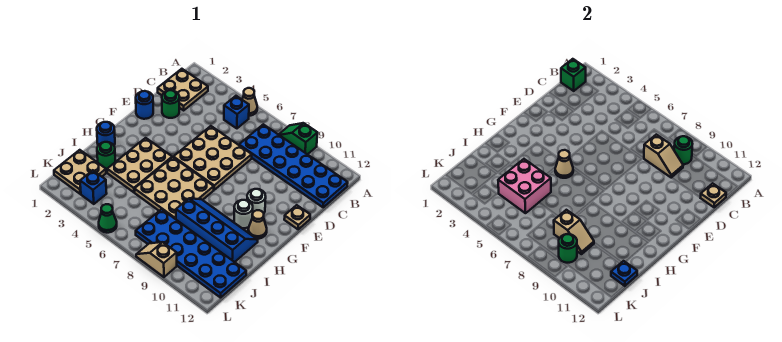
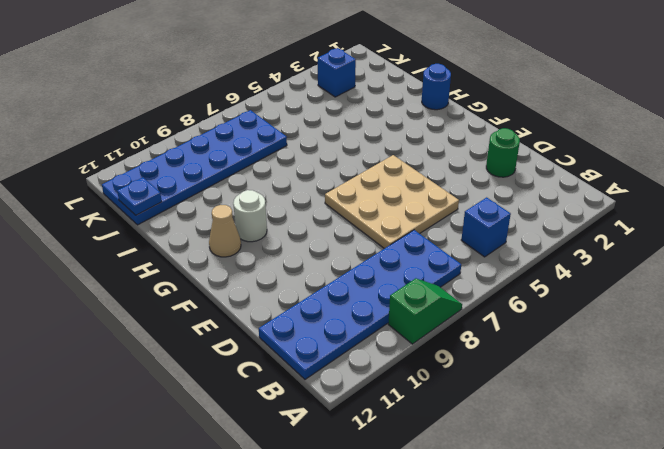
none -> tan 1x1 cone [242,88,257,116]
none -> tan 2x2 plate [158,69,208,110]
none -> blue 1x1 round brick [136,91,153,119]
none -> tan 1x1 plate [284,205,310,229]

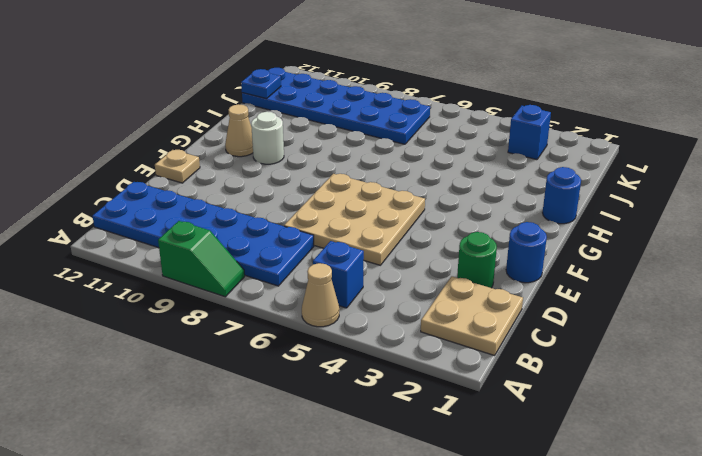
none -> white 1x1 round brick [247,189,266,213]
none -> tan 2x3 plate [107,138,172,192]
none -> tan 3x3 plate [135,157,214,219]
none -> blue 2x4 slope [176,198,258,262]

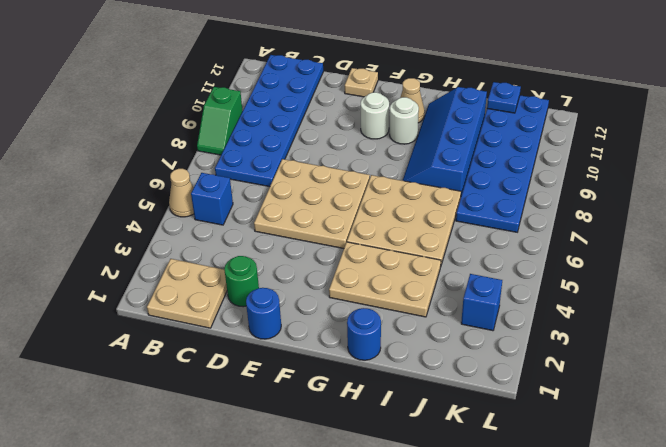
none -> green 1x1 round brick [97,142,115,170]
none -> tan 2x2 plate [54,150,106,194]
none -> green 1x1 cone [99,204,117,233]
none -> tan 1x2 slope [136,242,177,277]

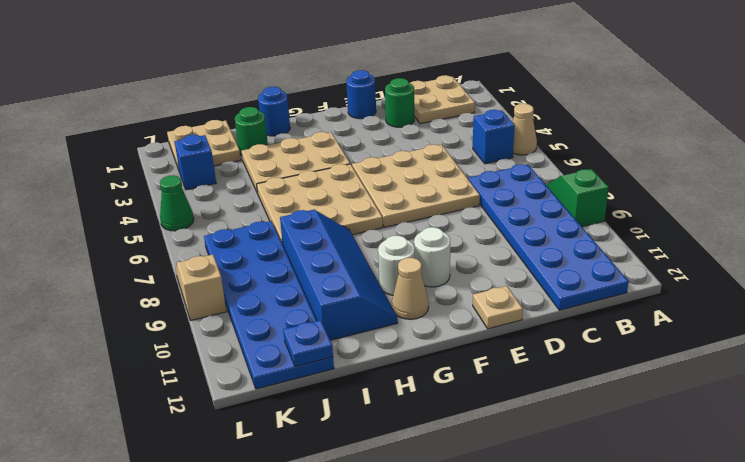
none -> green 1x1 brick [561,59,586,91]
none -> green 1x1 round brick [674,136,692,164]
none -> tan 1x2 slope [644,135,683,178]
none -> tan 1x1 plate [701,183,726,207]

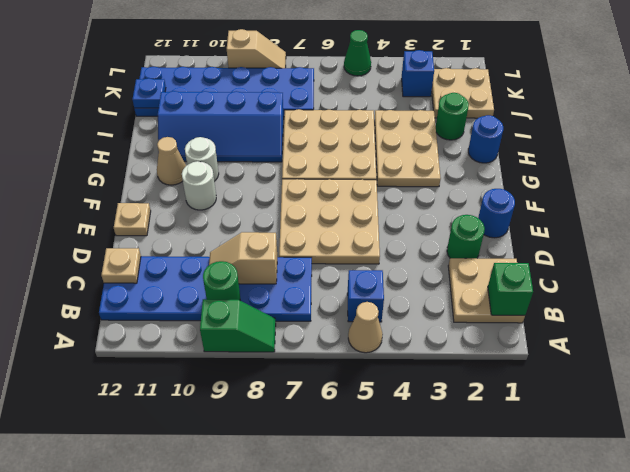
none -> tan 1x1 cone [555,150,573,178]
none -> pink 2x2 brick [498,159,551,213]
none -> tan 1x2 slope [554,210,594,254]
none -> green 1x1 round brick [559,234,577,263]

